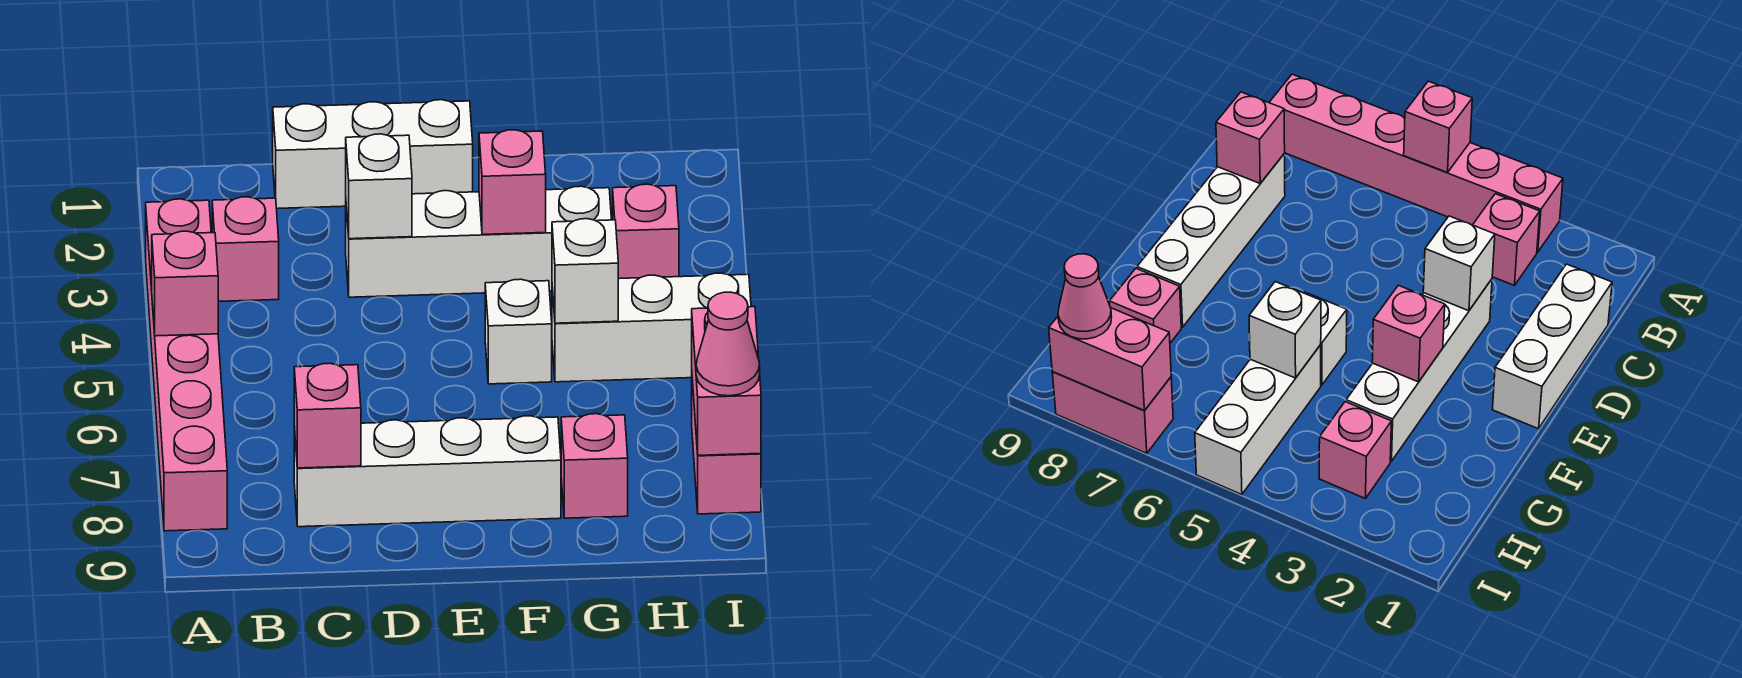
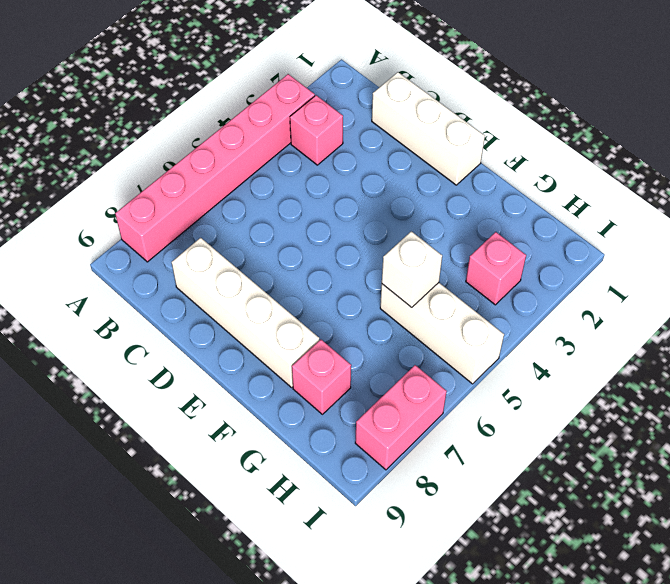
none -> white 1x4 brick [346,186,612,297]
none -> white 1x1 brick [485,279,552,384]
none -> pink 1x1 brick [152,231,218,336]

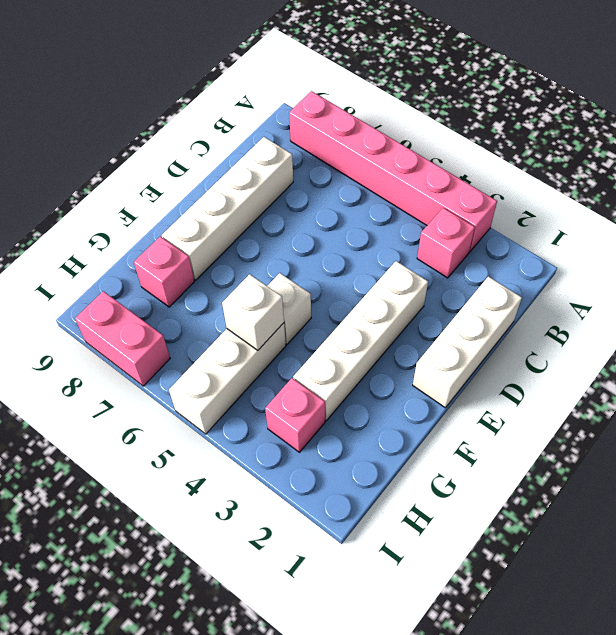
none -> pink 1x1 brick [152,231,218,336]
none -> pink 1x1 brick [294,363,361,468]
none -> white 1x1 brick [346,134,412,239]

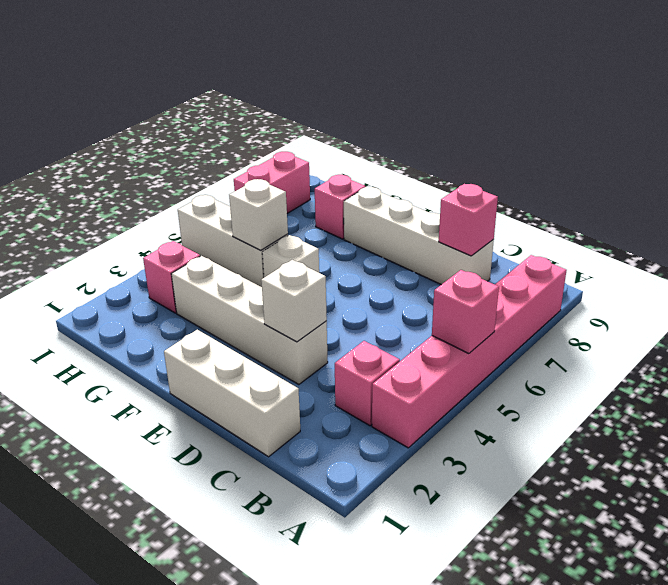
none -> pink 1x1 brick [479,130,546,234]
none -> pink 1x2 brick [692,307,761,455]
none -> pink 1x1 cone [696,292,760,396]

